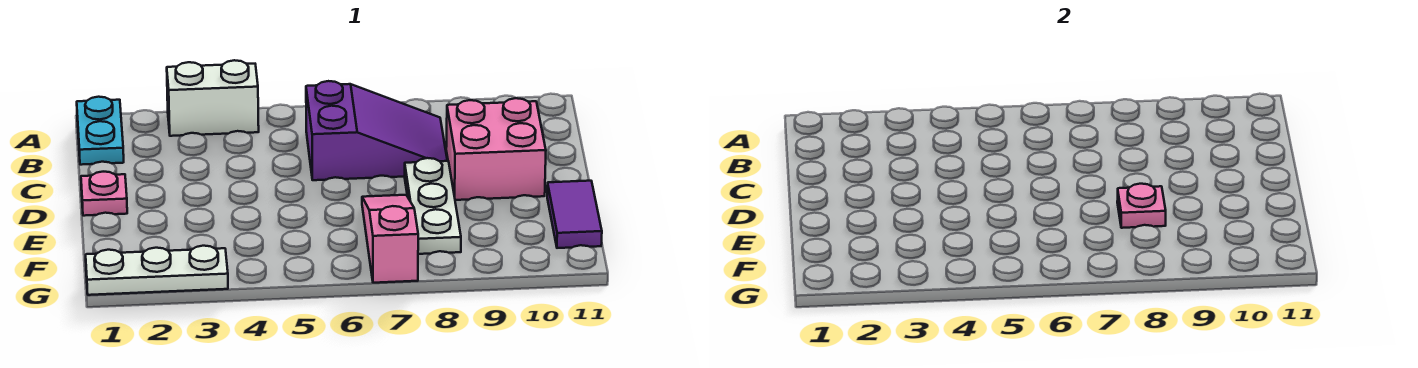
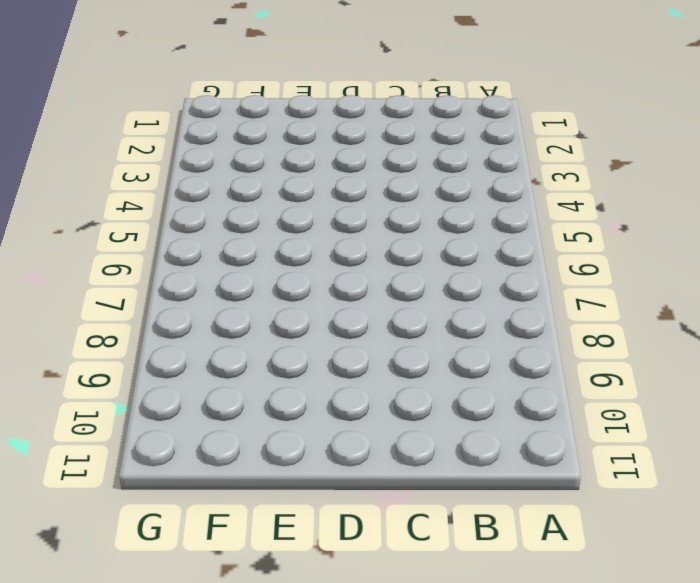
none -> cyan 1x2 plate [77,97,124,165]
none -> white 1x2 brick [167,60,259,136]

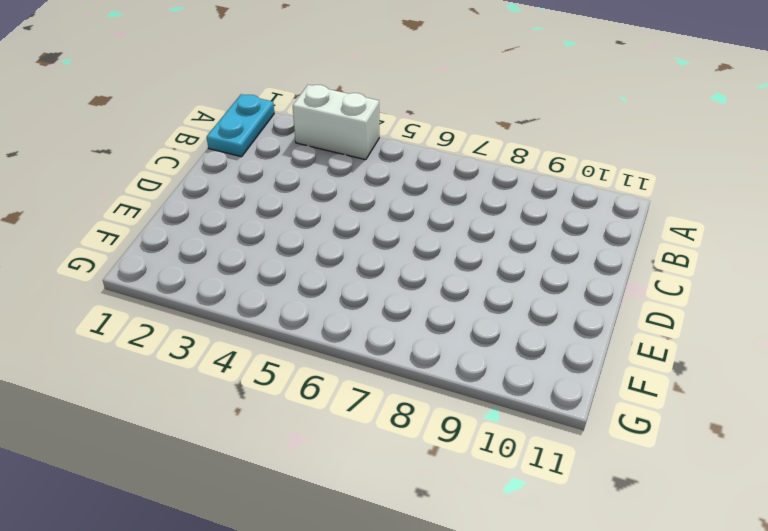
none -> purple 2x3 slope [306,81,447,180]
none -> pink 2x2 brick [446,98,546,200]

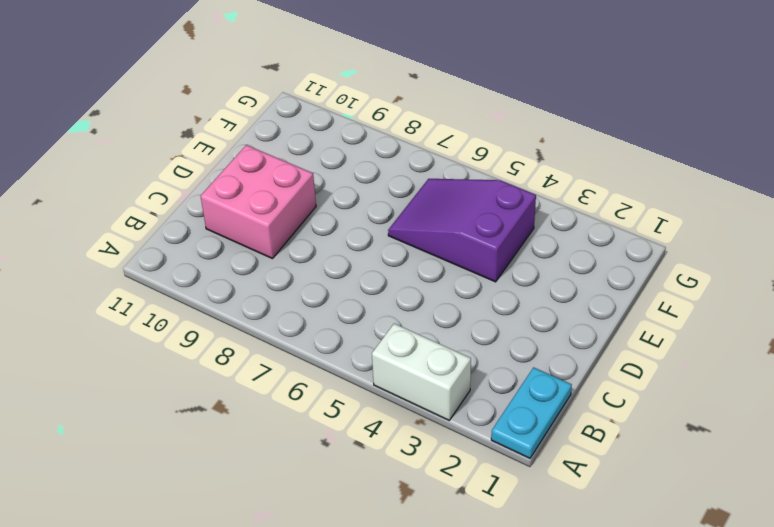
purple 2x3 slope [388,179,536,282] -> purple 2x3 slope moved to [306,81,447,180]
none -> pink 1x1 plate [81,172,127,216]
none -> white 1x3 plate [405,158,461,254]

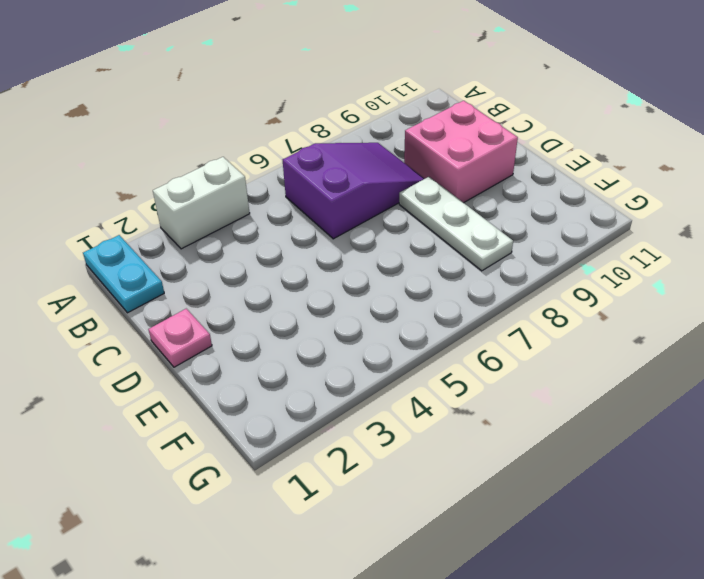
none -> pink 1x3 slope [362,195,418,283]
none -> purple 1x2 tile [547,181,602,248]

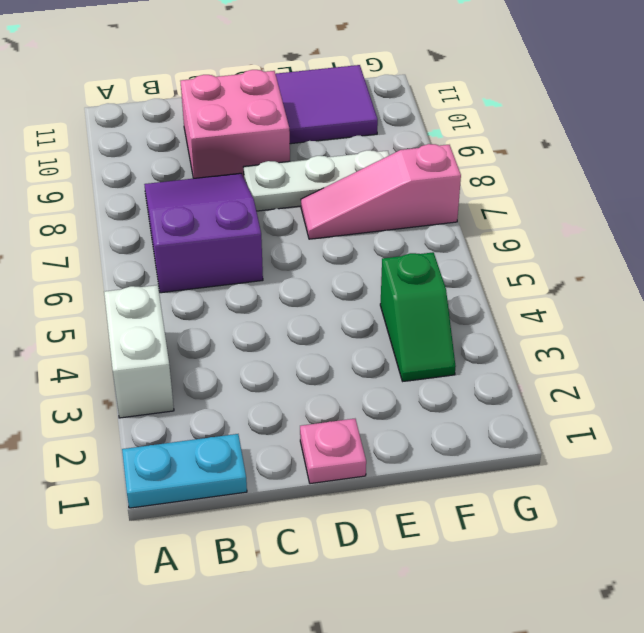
purple 2x2 tile [276,65,378,144] -> purple 1x2 tile [547,181,602,248]
green 1x2 slope [380,252,456,381] -> none
none -> white 1x3 plate [86,246,228,295]
none -> pink 1x1 plate [1117,184,1166,228]

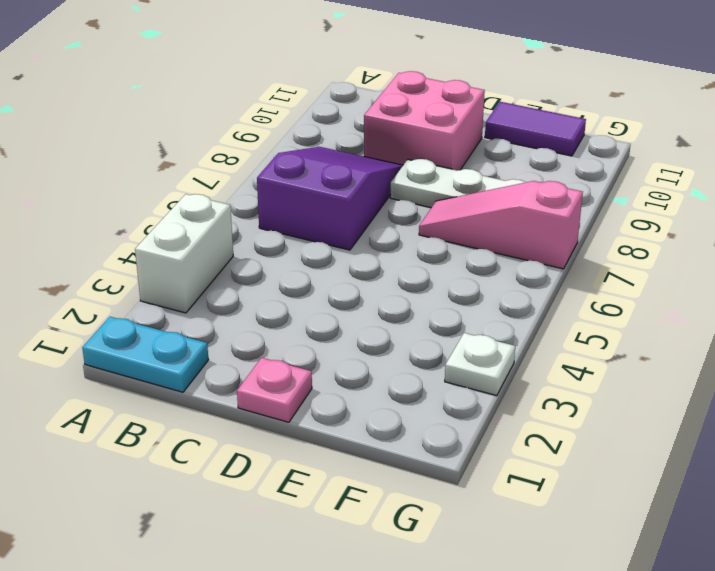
white 1x1 plate [445,333,515,396] -> white 1x3 plate [86,246,228,295]
none -> pink 1x1 plate [1117,184,1166,228]

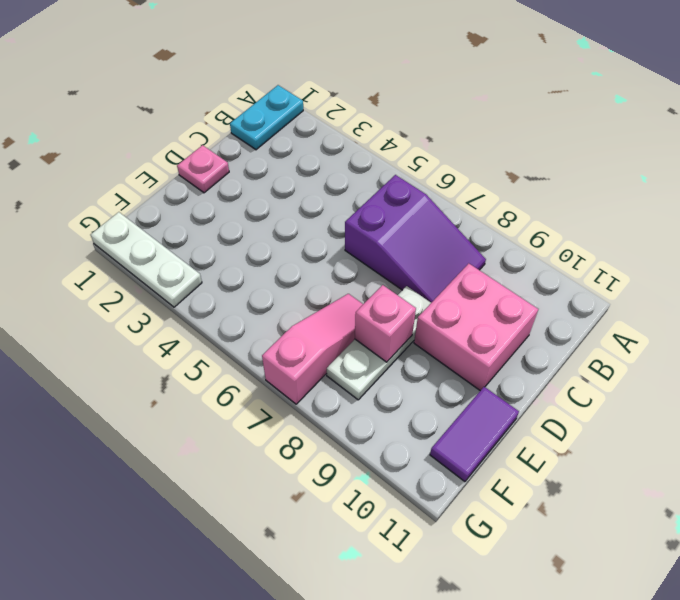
pink 1x1 brick [355,285,416,362] -> pink 1x1 plate [1117,184,1166,228]
none -> white 1x2 brick [167,60,259,136]

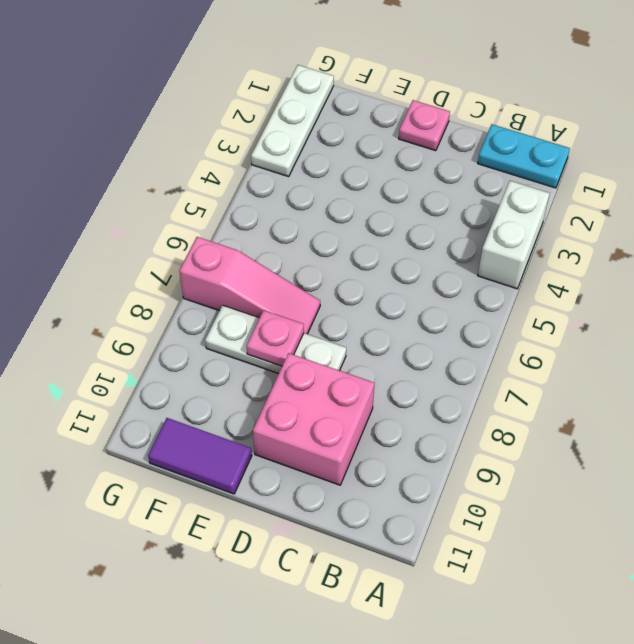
none -> purple 2x3 slope [306,81,447,180]

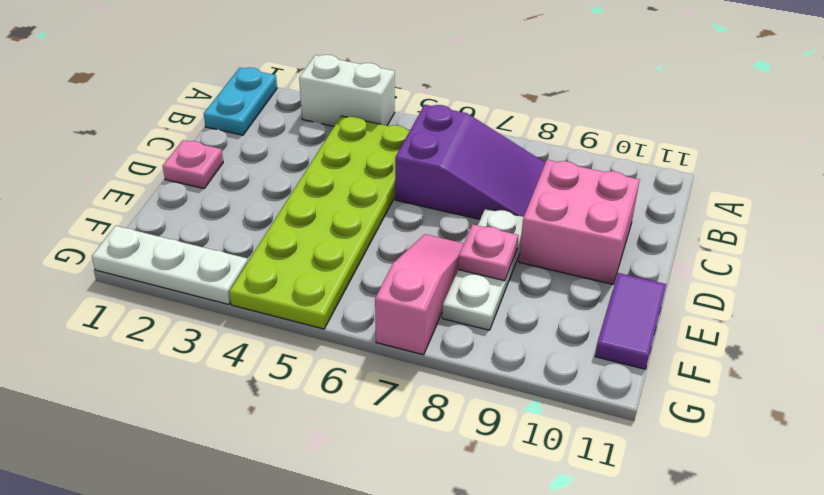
lime 2x6 plate [229,116,410,329] -> none

